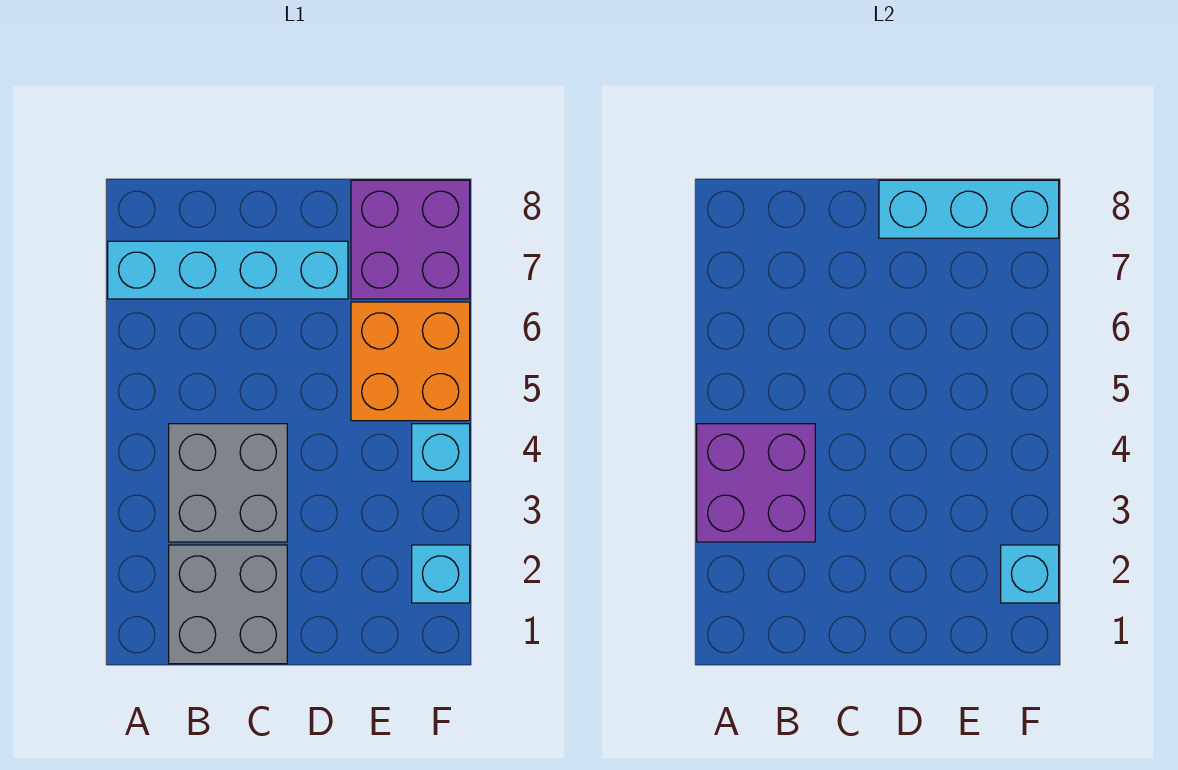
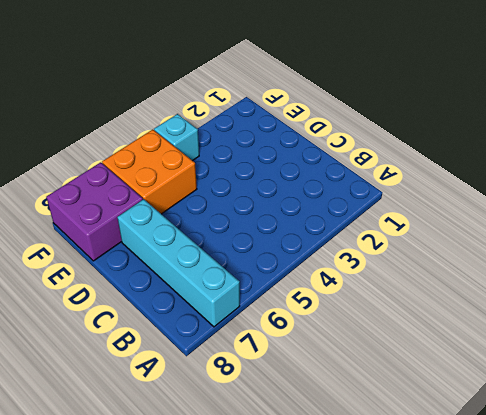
none -> grey 2x2 brick [169,545,287,664]
none -> grey 2x2 brick [169,424,287,542]

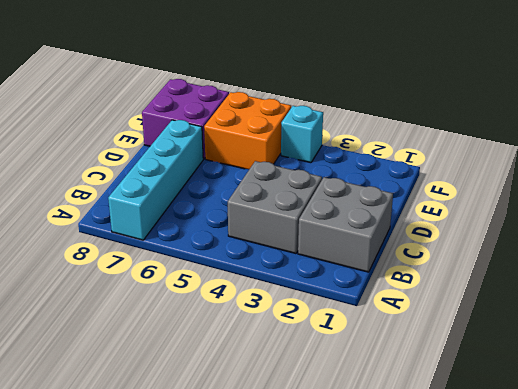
none -> cyan 1x1 brick [412,545,470,603]
none -> purple 2x2 brick [697,424,815,542]

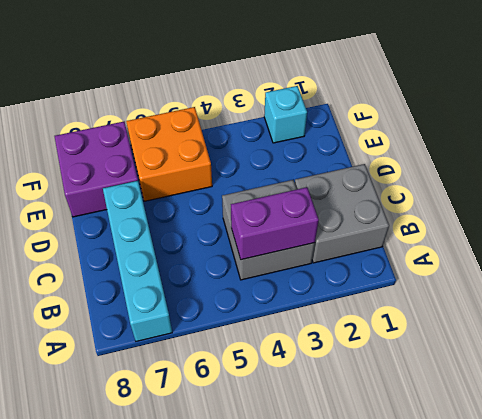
purple 1x2 brick [231,187,319,260] -> purple 2x2 brick [697,424,815,542]
none -> cyan 1x1 brick [412,424,470,481]
none -> cyan 1x3 brick [879,180,1059,238]

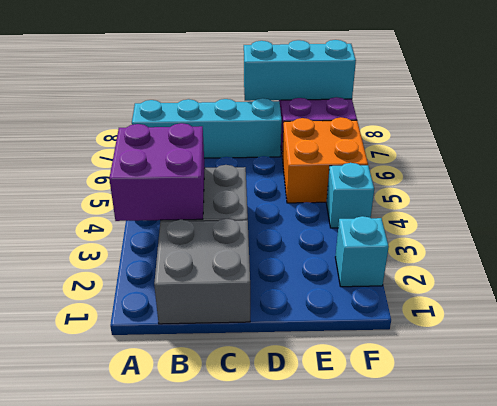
none -> cyan 1x1 brick [1001,545,1059,603]

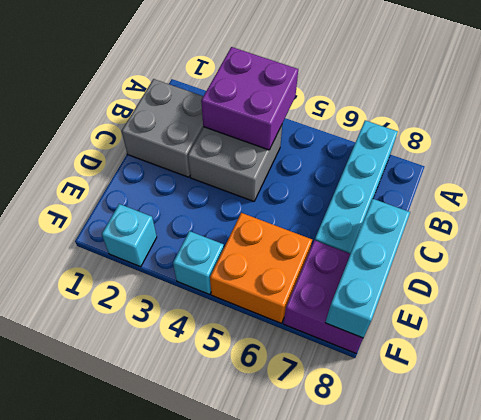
none -> cyan 1x1 brick [1001,545,1059,603]

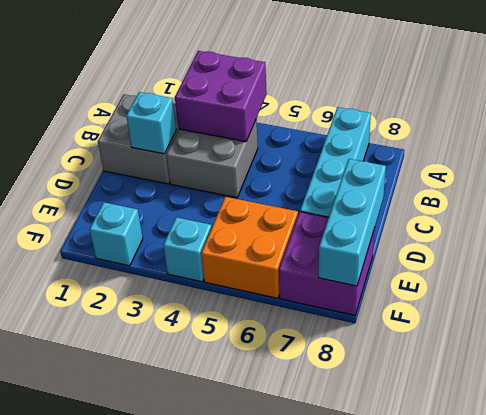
cyan 1x1 brick [126,92,176,154] -> cyan 1x1 brick moved to [1001,545,1059,603]

